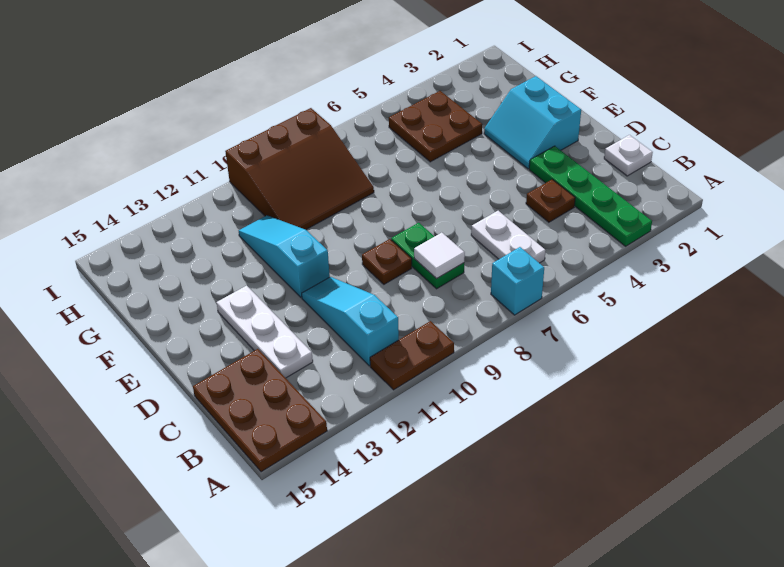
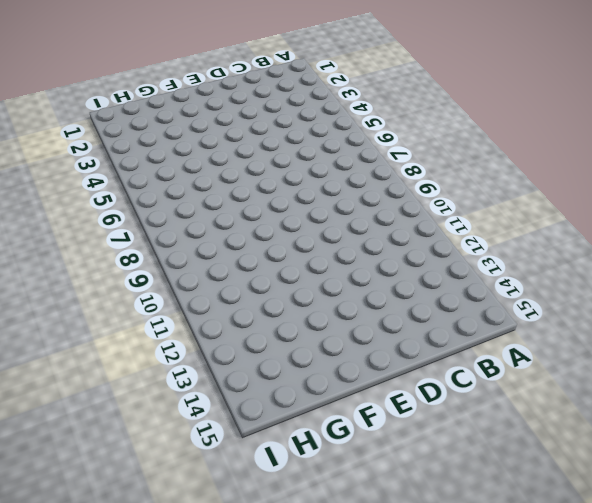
none -> green 1x4 plate [529,146,652,246]
none -> cyan 1x1 brick [491,247,544,315]
none -> brown 1x2 plate [370,321,454,390]

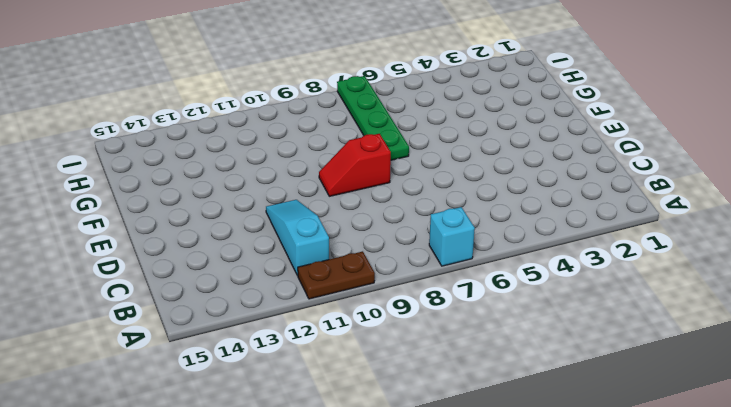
red 1x2 slope [319,134,391,196] -> none
green 1x4 plate [337,76,409,160] -> green 1x4 plate moved to [529,146,652,246]
none -> brown 2x3 plate [193,349,327,472]
none -> white 1x2 plate [471,211,546,263]
none -> white 1x1 plate [604,135,653,176]

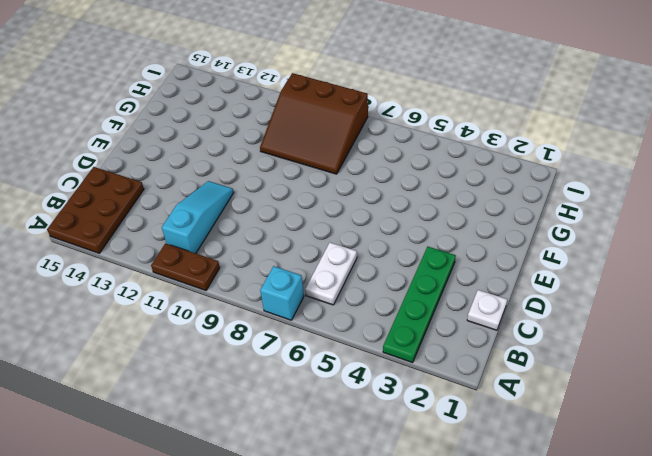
none -> brown 1x1 plate [526,179,575,222]
none -> green 1x2 plate [391,223,464,289]
none -> white 1x3 plate [217,286,313,378]

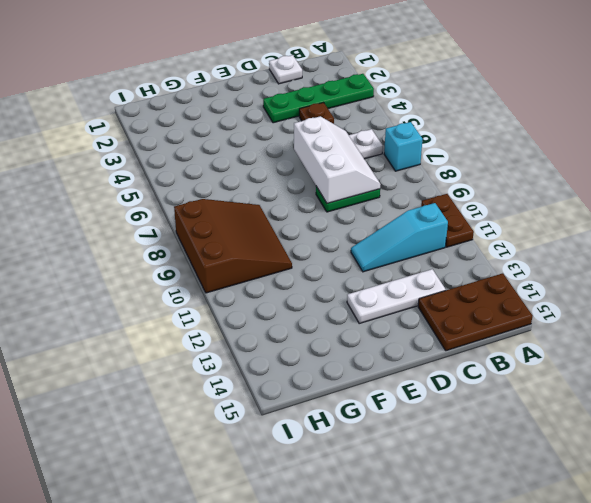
white 2x3 slope [294,116,381,203] -> white 1x1 tile [414,233,465,279]
none -> brown 1x1 plate [362,239,412,284]
none -> cyan 2x2 slope [484,76,581,169]
none -> cyan 1x3 slope [239,215,330,297]

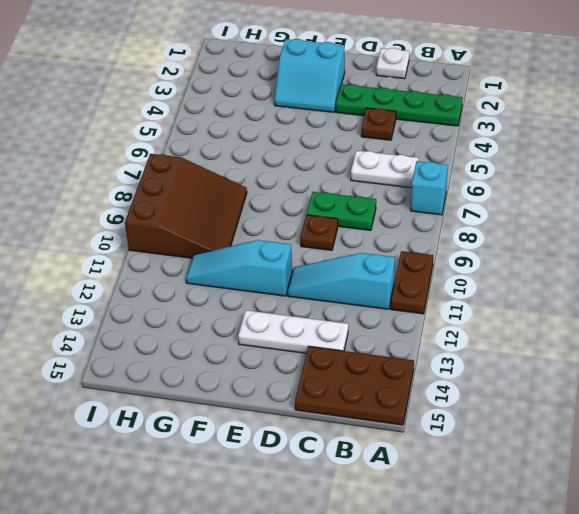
none -> brown 2x2 plate [389,91,482,162]
none -> white 1x1 tile [414,233,465,279]

